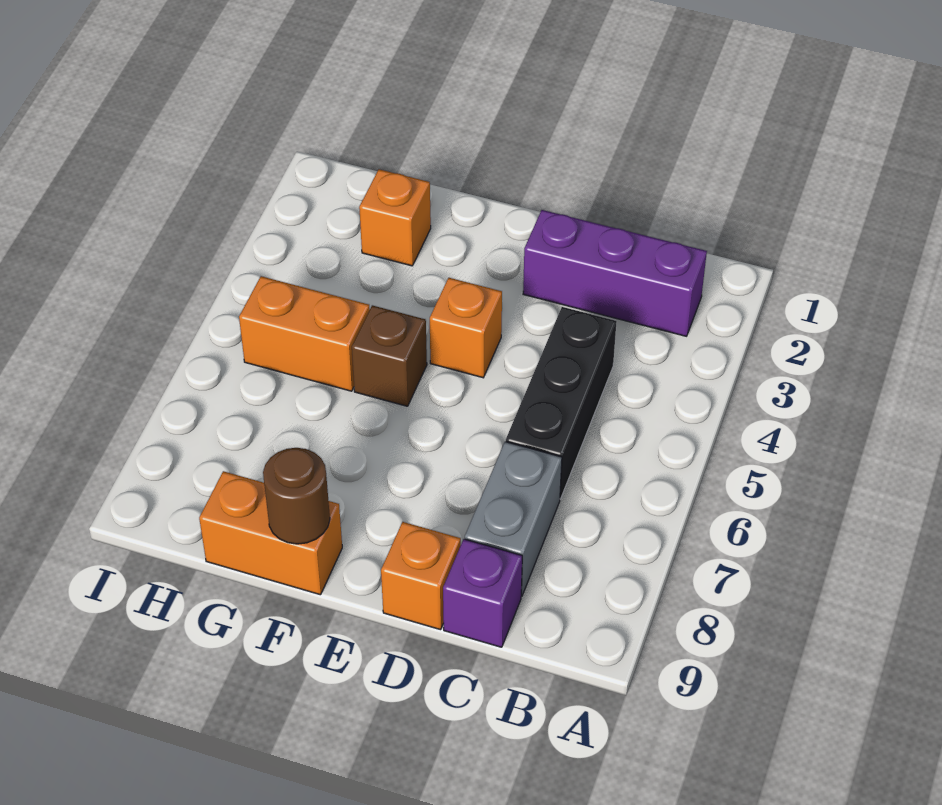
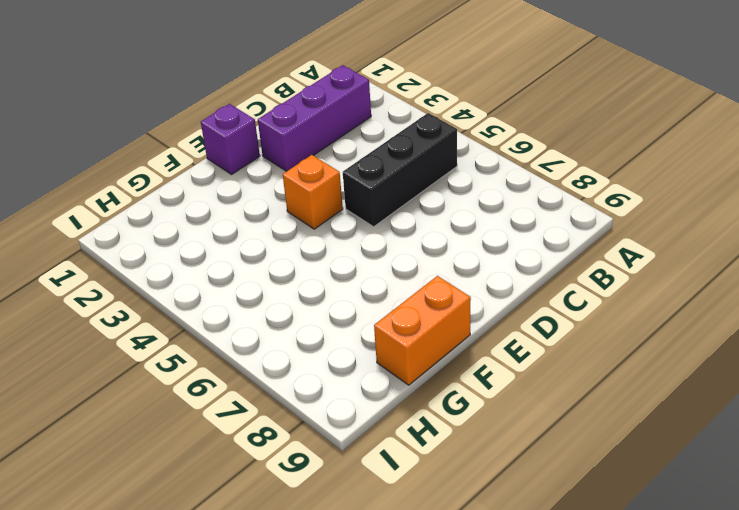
black 1x3 brick [343,113,457,227] -> black 1x3 brick turned to [506,307,617,499]
purple 1x1 brick [201,104,260,174] -> purple 1x1 brick moved to [443,539,522,647]
none -> grey 1x2 brick [465,442,562,596]
none -> orange 1x1 brick [381,522,461,630]

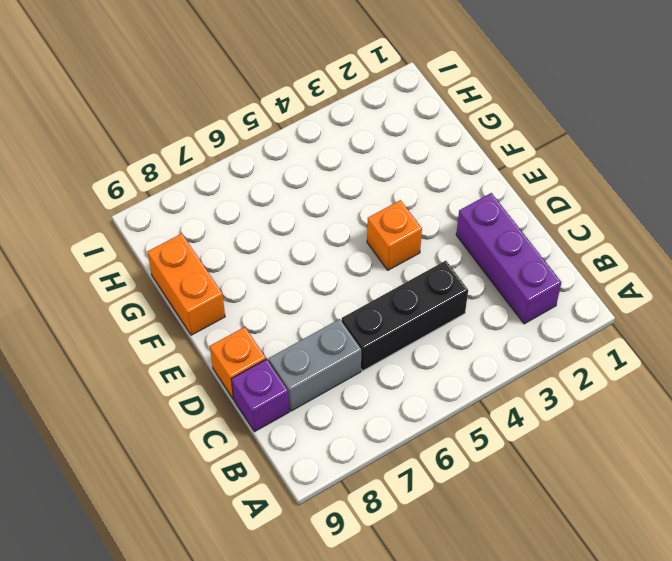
none -> brown 1x1 brick [352,305,427,406]
none -> orange 1x1 brick [359,169,431,266]

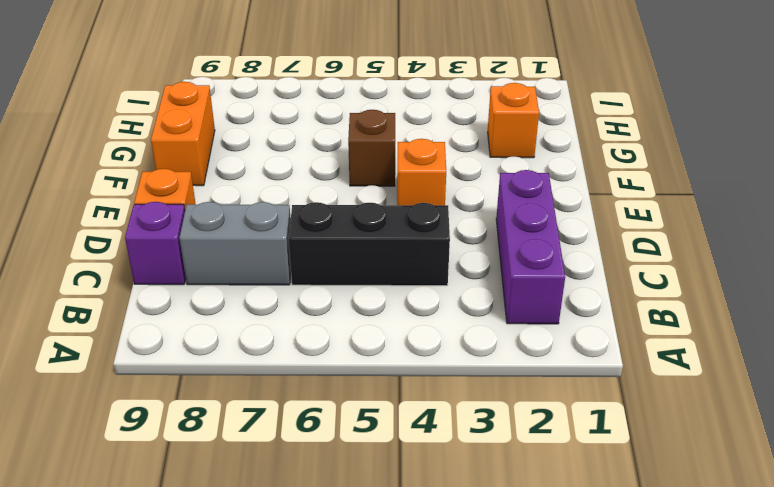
none -> orange 1x2 brick [239,276,370,391]
none -> brown 1x1 round brick [263,448,330,544]

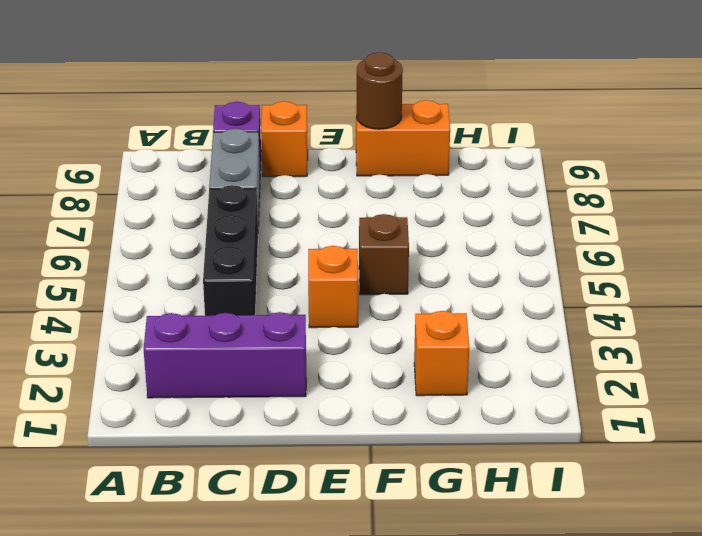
none -> orange 1x2 brick [239,276,370,391]

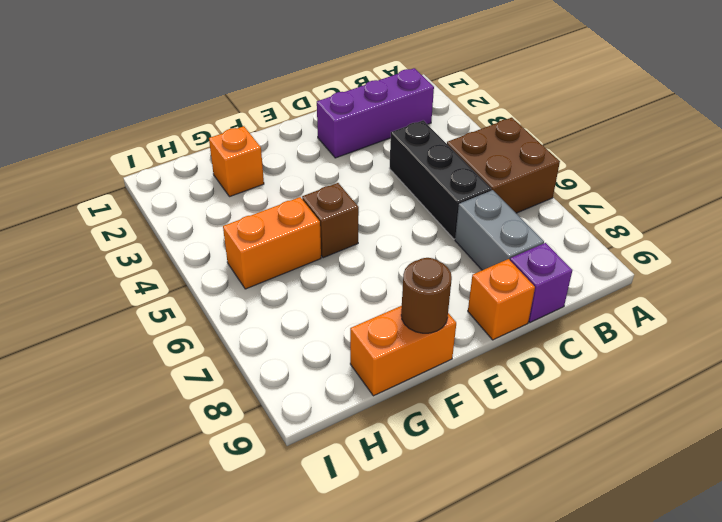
brown 2x2 brick [447,118,560,213] -> none
none -> orange 1x1 brick [430,278,502,378]

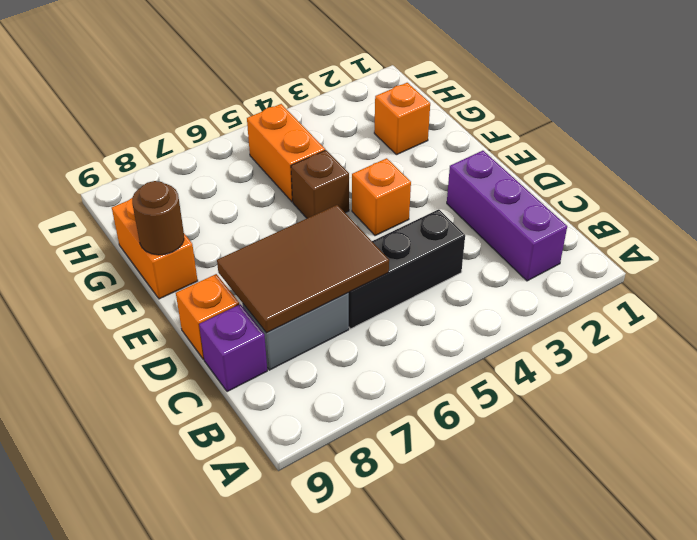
brown 2x3 tile [217,205,389,333] -> none

